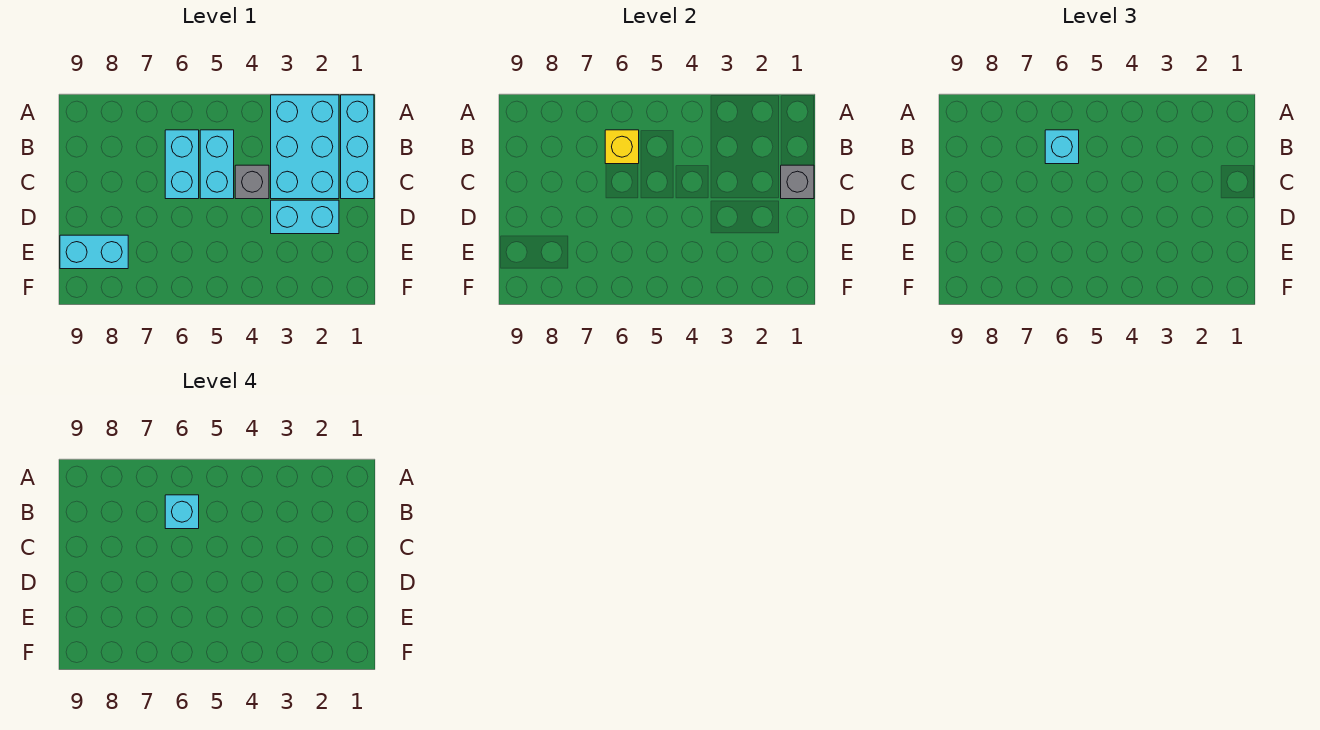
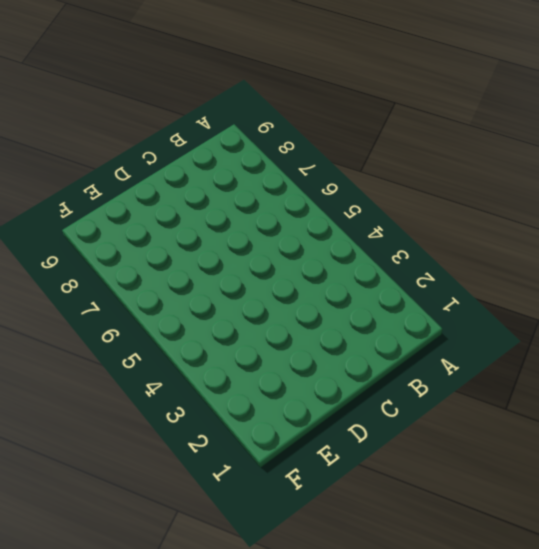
none -> cyan 1x3 brick [341,95,374,199]
none -> cyan 2x3 brick [271,95,339,199]

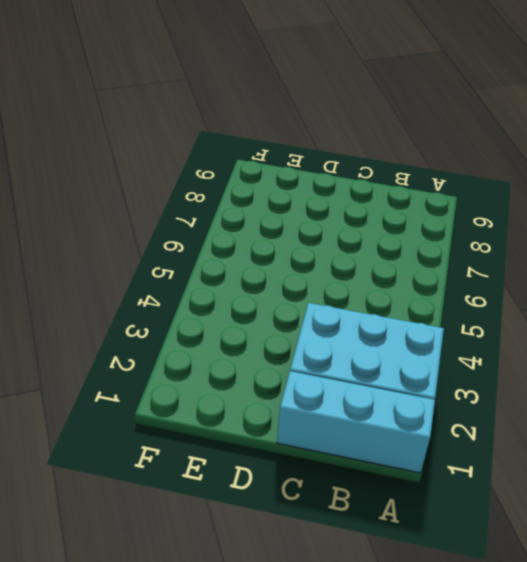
none -> cyan 1x2 brick [200,130,234,199]
none -> cyan 1x2 brick [165,130,199,199]

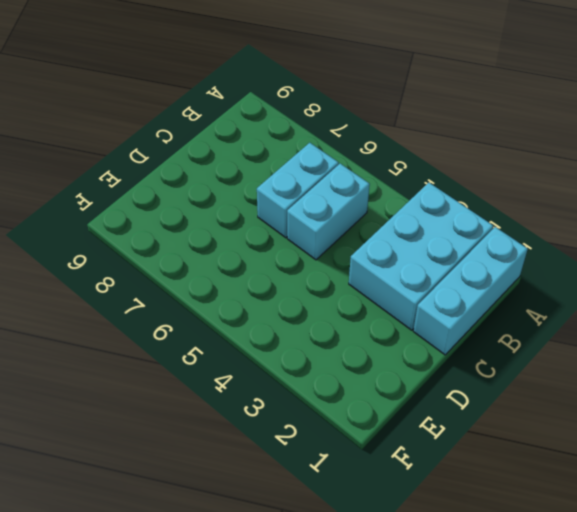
none -> grey 1x1 brick [235,165,269,199]
none -> cyan 1x2 brick [271,200,339,234]

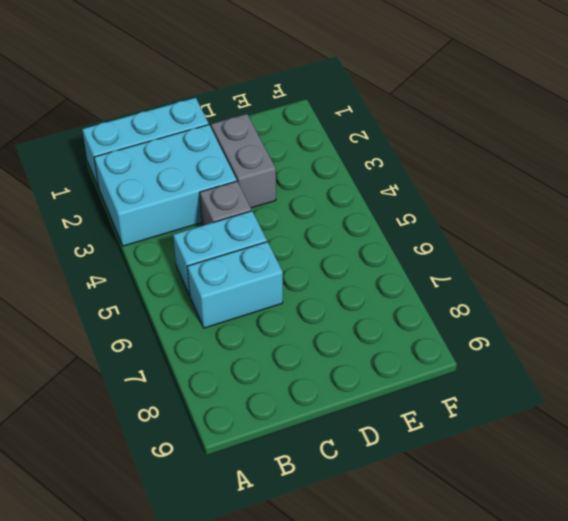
grey 1x2 brick [211,114,276,208] -> cyan 1x2 brick [271,200,339,234]
none -> cyan 1x2 brick [60,235,128,269]
none -> yellow 1x1 brick [605,130,639,164]

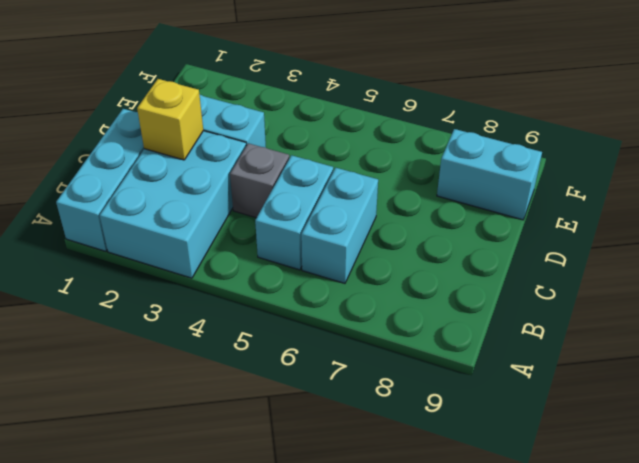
yellow 1x1 brick [137,79,203,160] -> yellow 1x1 brick moved to [605,130,639,164]
none -> grey 1x1 brick [781,165,814,199]
none -> cyan 1x1 brick [1045,130,1079,164]

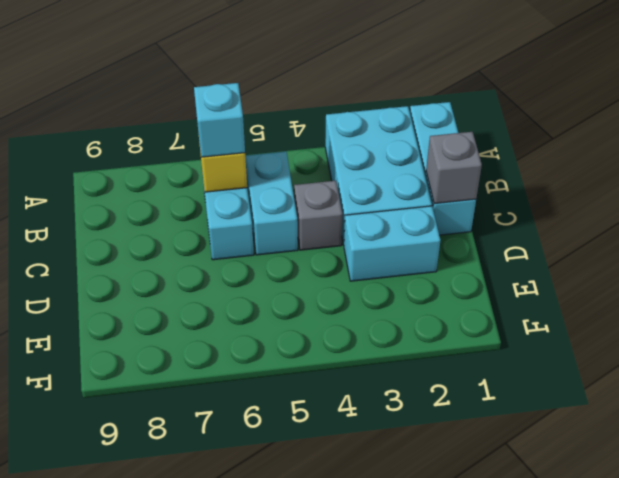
none -> cyan 1x2 brick [60,235,128,269]
none -> cyan 1x1 brick [165,495,199,529]

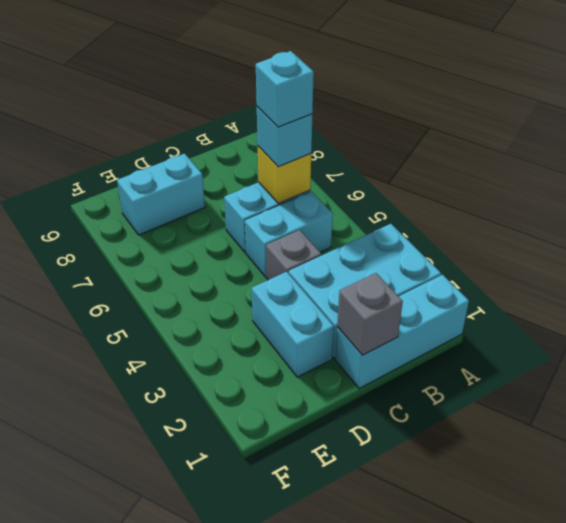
cyan 1x2 brick [117,154,205,235] -> cyan 1x2 brick turned to [60,235,128,269]

